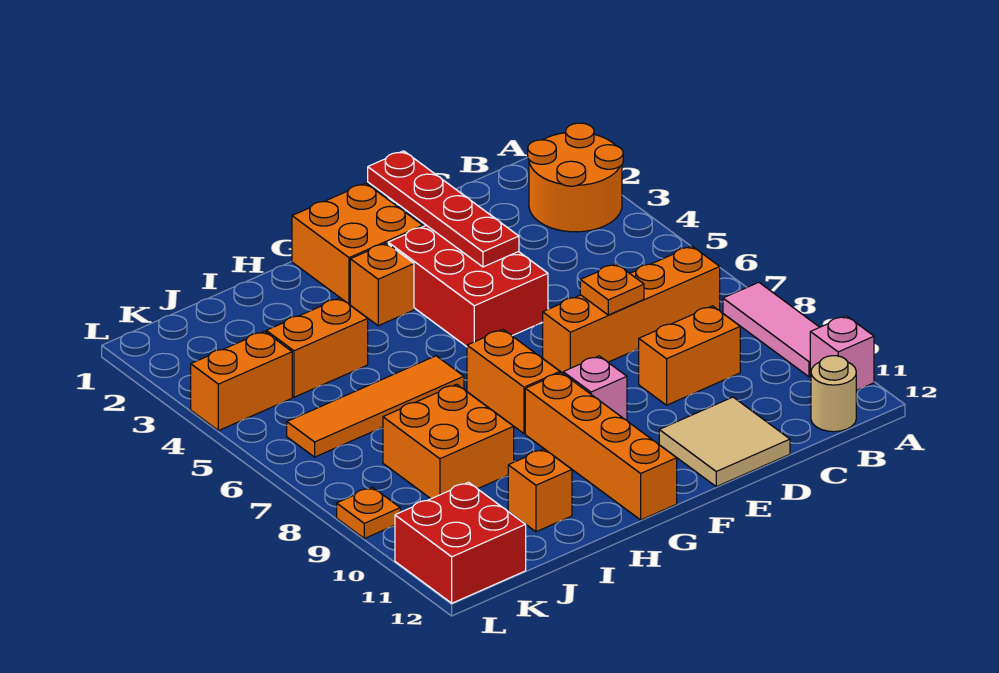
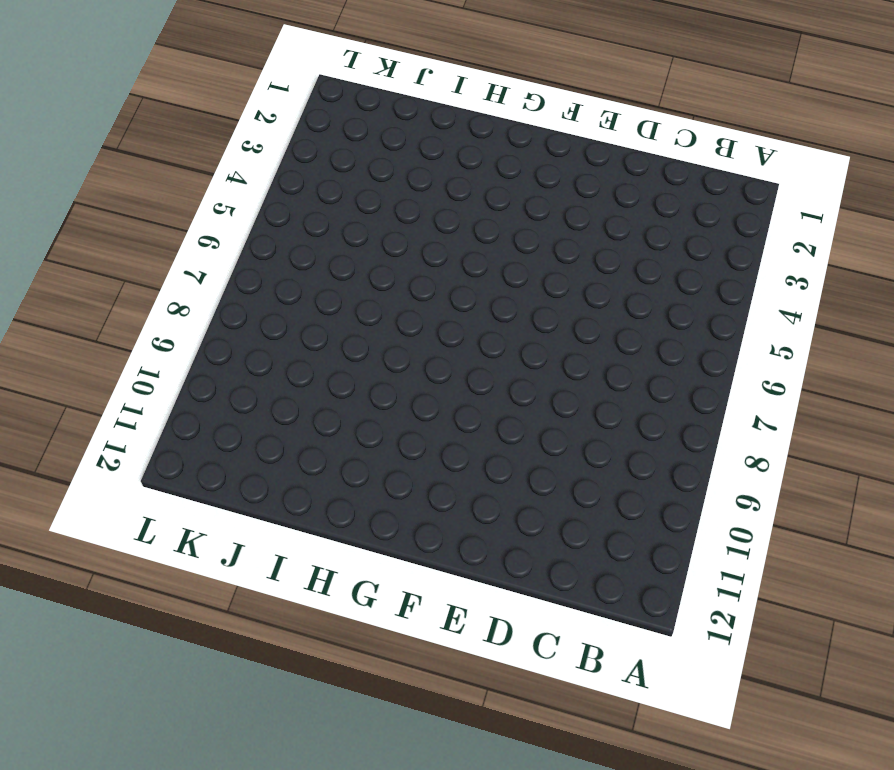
none -> orange 2x2 round brick [528,123,623,232]
none -> pink 1x3 tile [723,282,820,377]
none -> pink 1x1 brick [810,316,874,391]

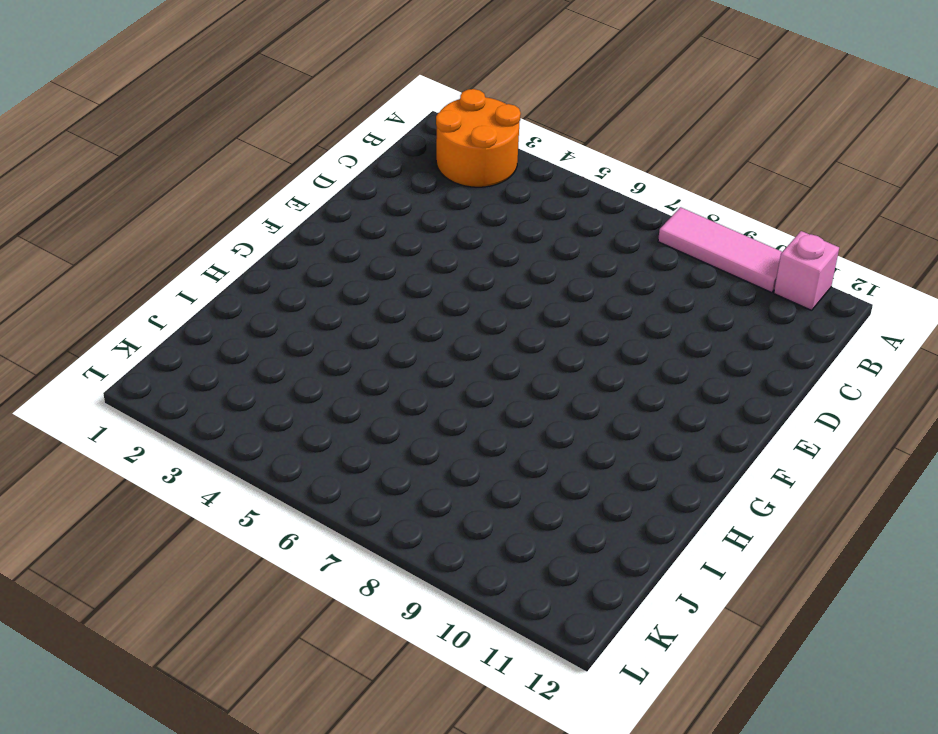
none -> orange 1x4 brick [543,246,720,373]
none -> tan 1x1 round brick [811,356,856,432]
none -> orange 1x2 brick [639,306,740,405]

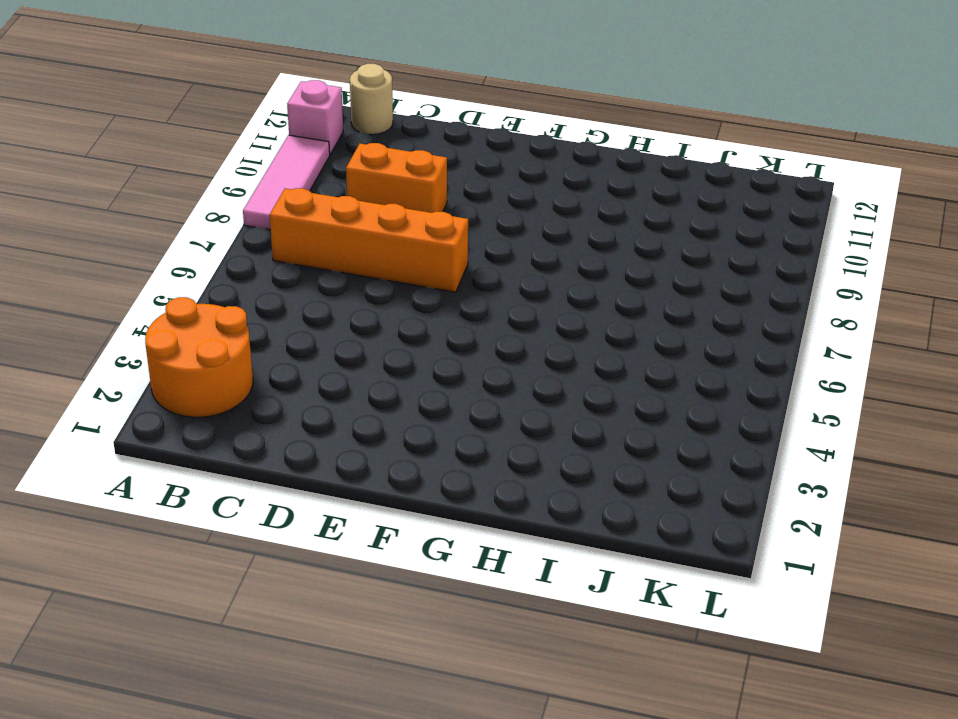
none -> tan 2x2 tile [659,397,790,487]
none -> red 2x3 brick [388,225,548,347]
none -> orange 2x2 brick [292,183,423,304]

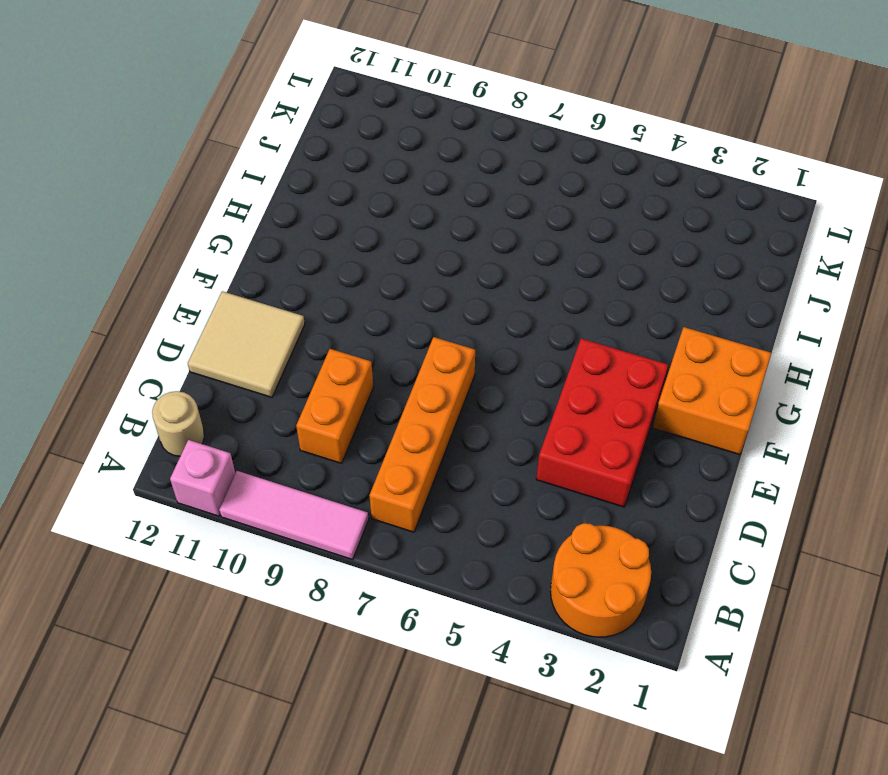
red 2x3 brick [536,339,668,507] -> red 2x3 brick turned to [388,225,548,347]
none -> pink 1x1 brick [563,356,627,420]
none -> orange 1x1 brick [350,243,414,326]
none -> orange 1x2 brick [467,330,560,434]

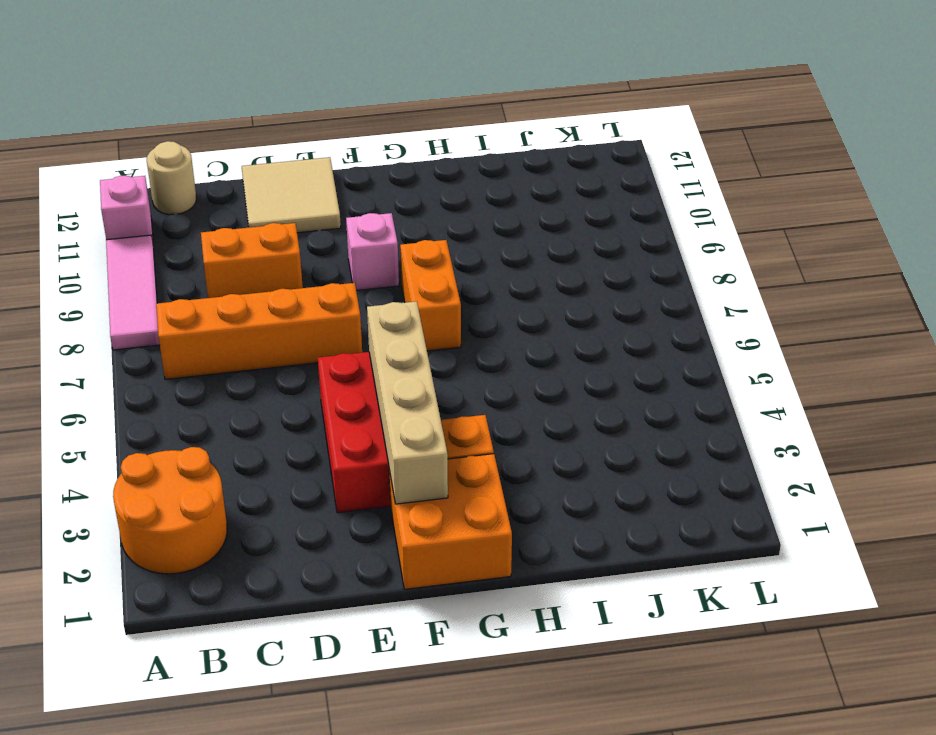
tan 1x4 brick [367,301,448,504] -> none
none -> orange 1x4 brick [525,373,677,520]
none -> orange 1x4 tile [287,356,464,457]
none -> orange 1x2 brick [266,298,368,397]

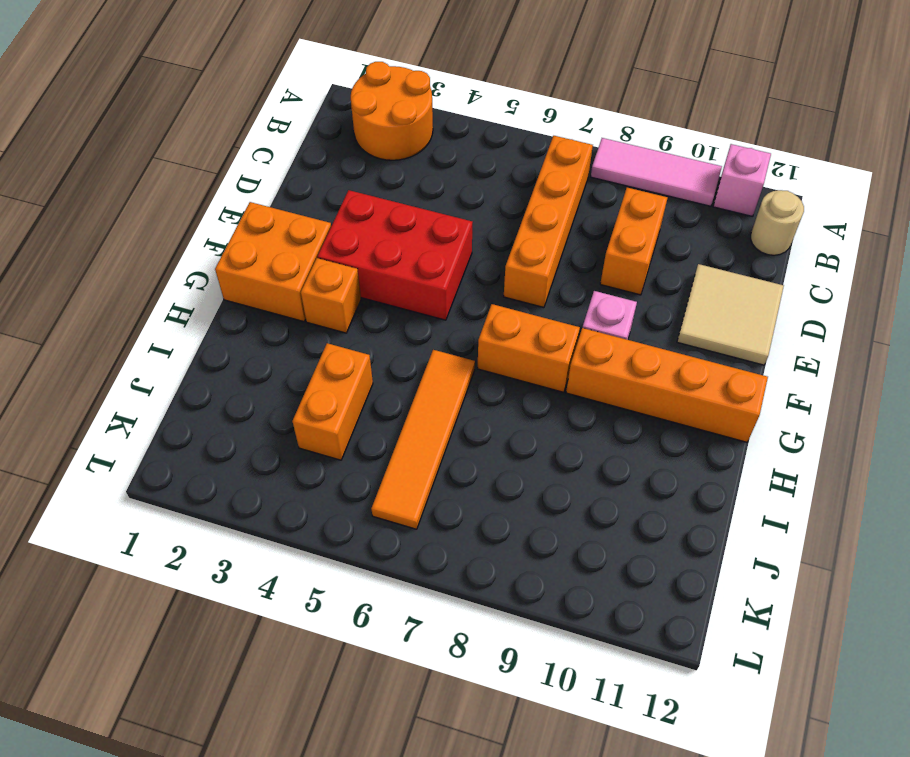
none -> orange 2x2 brick [383,384,514,499]
none -> orange 1x1 brick [508,449,572,532]
none -> orange 1x2 brick [191,331,292,431]

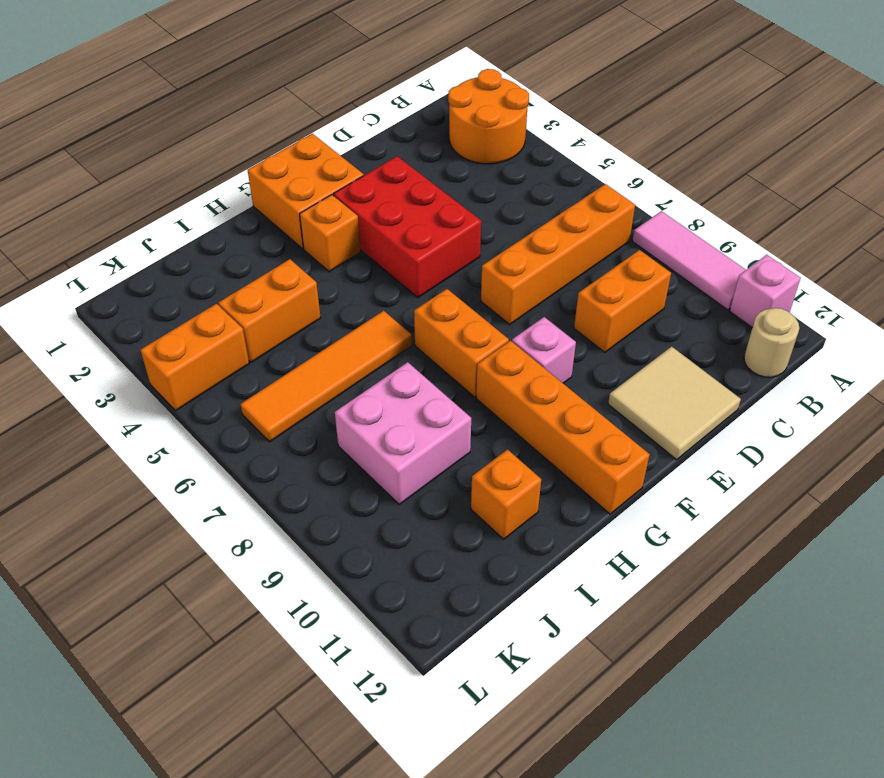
pink 2x2 brick [335,362,471,504] -> orange 2x2 brick [383,384,514,499]
none -> red 2x2 brick [395,482,526,603]
none -> orange 1x1 plate [337,487,400,538]
none -> orange 1x1 plate [580,264,644,315]

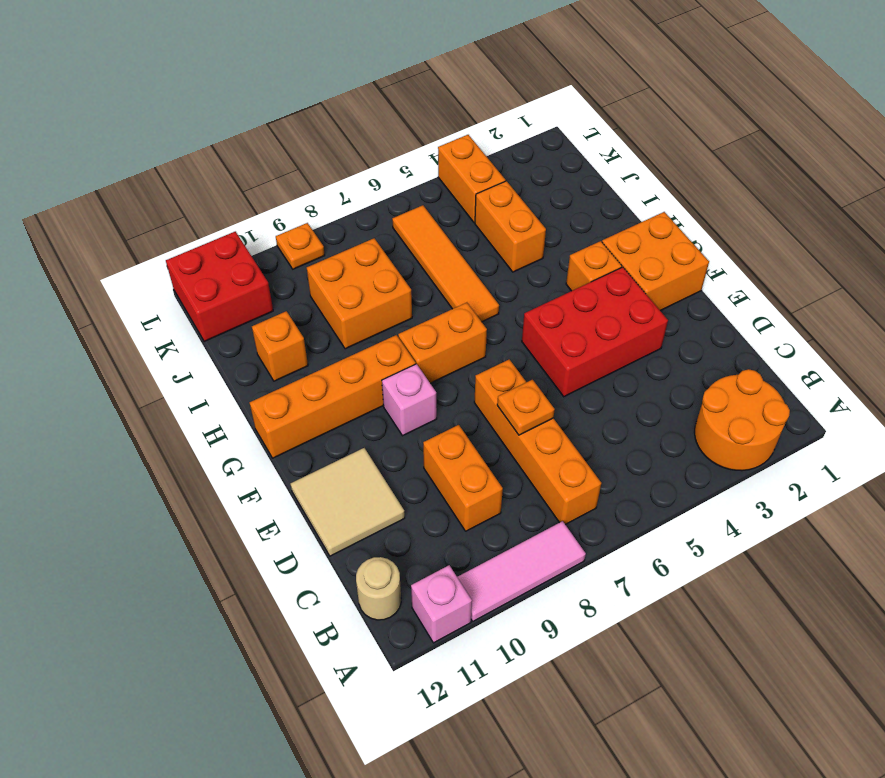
none -> red 1x4 plate [368,151,519,267]

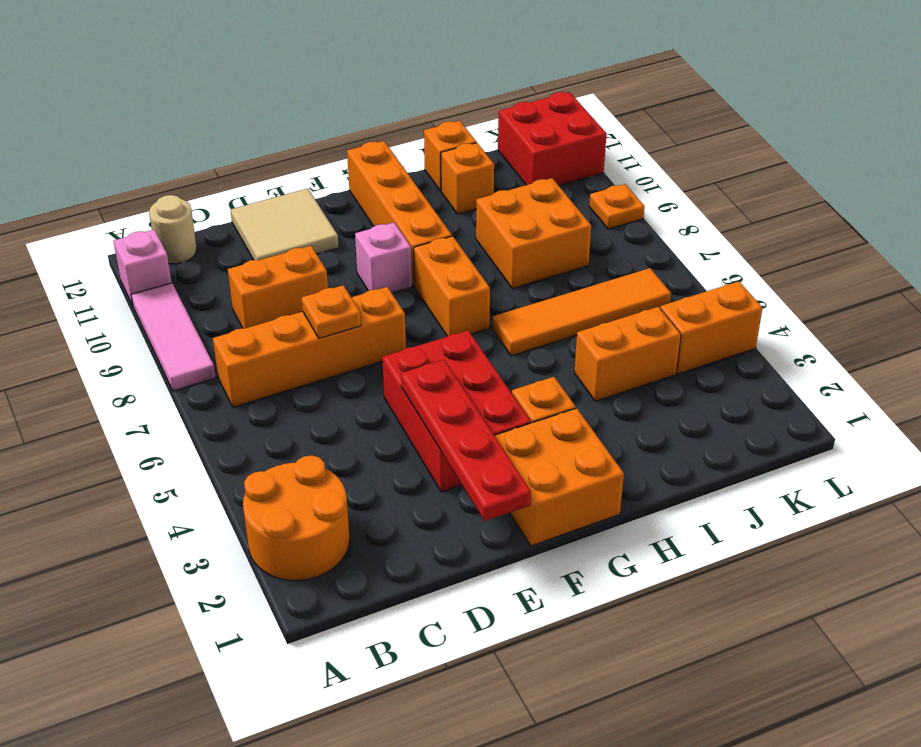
orange 1x1 brick [424,121,476,191] -> none

